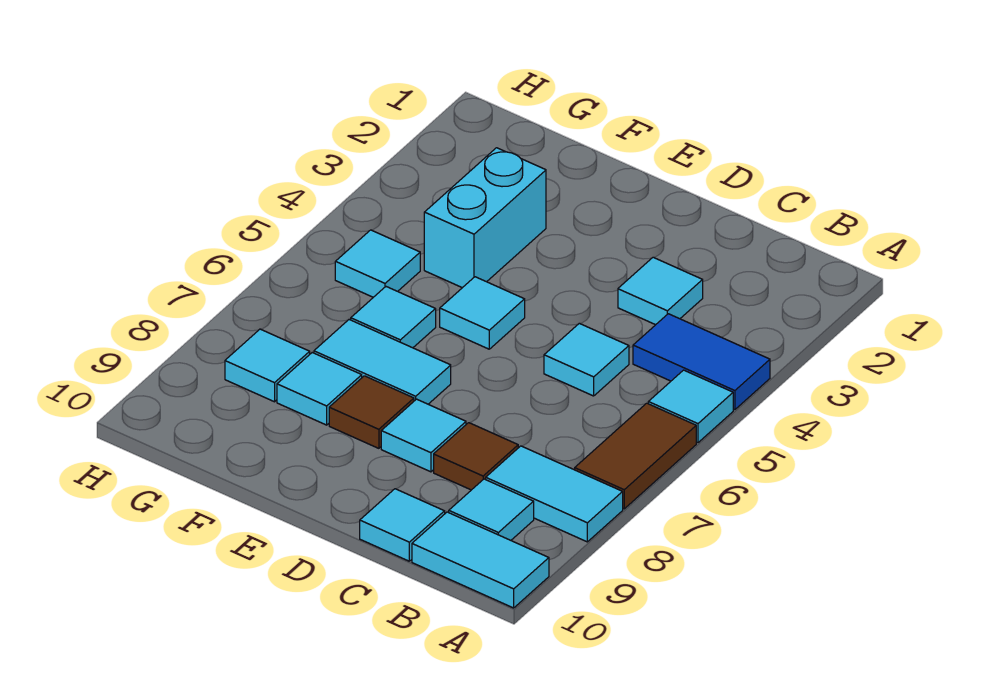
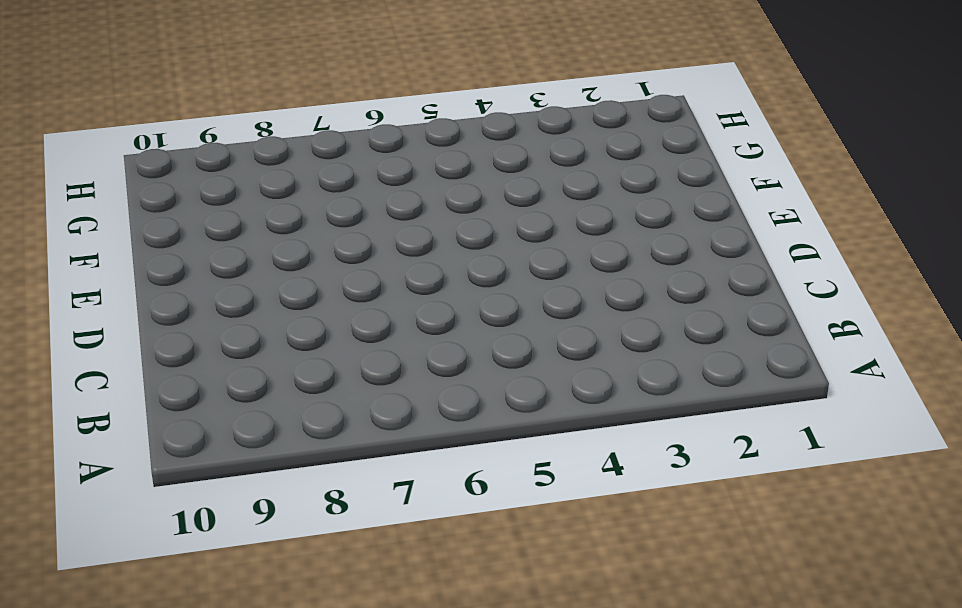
none -> blue 1x2 tile [633,314,770,410]
none -> cyan 1x1 tile [648,370,733,443]
none -> brown 1x2 tile [575,403,696,509]

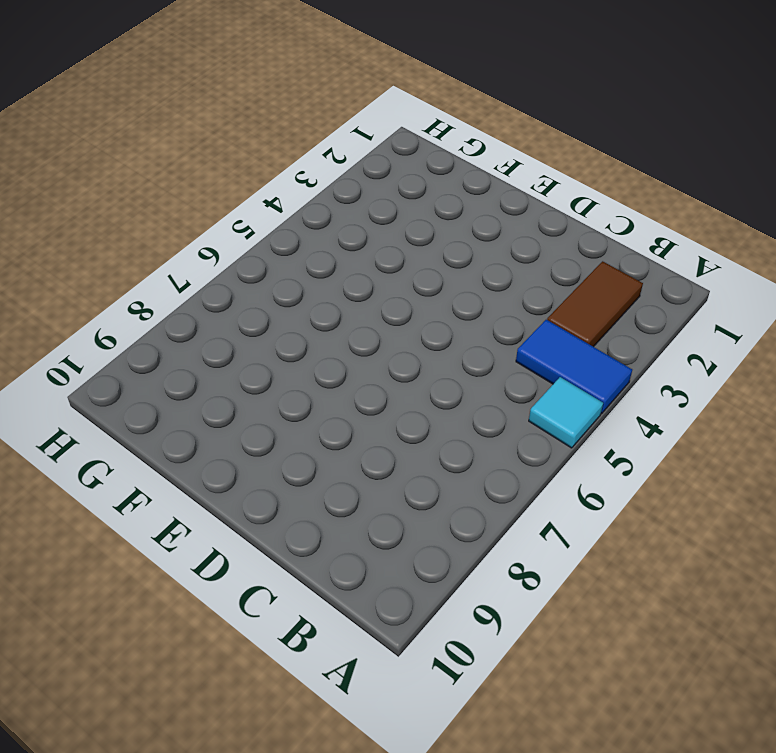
brown 1x2 tile [547,261,643,347] -> brown 1x2 tile moved to [575,403,696,509]
none -> cyan 1x2 tile [486,446,623,542]
none -> cyan 1x2 tile [412,512,549,608]
none -> cyan 1x1 tile [449,479,534,540]

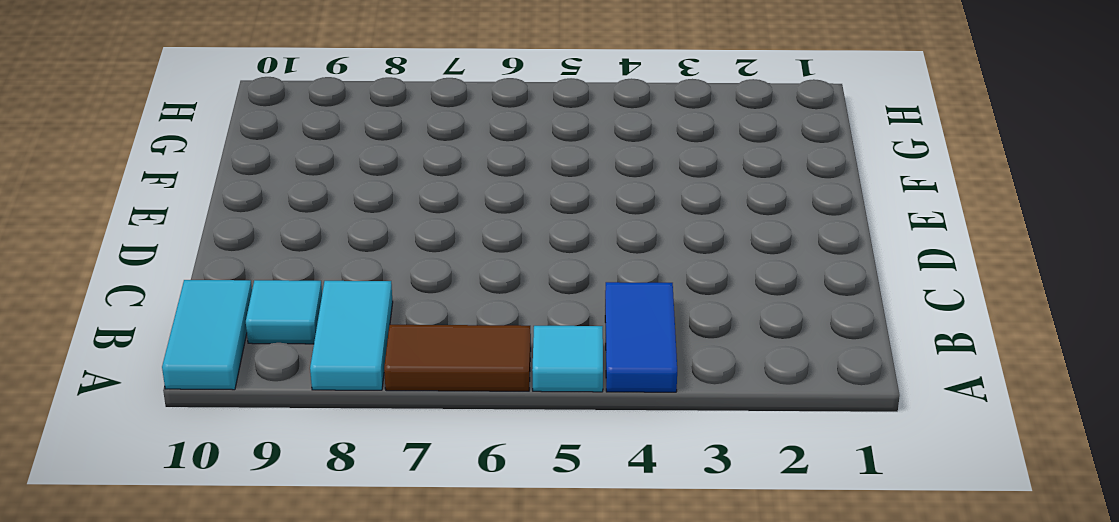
none -> cyan 1x1 tile [618,257,703,325]
none -> cyan 1x1 tile [544,323,629,396]
none -> brown 1x1 tile [434,423,518,490]

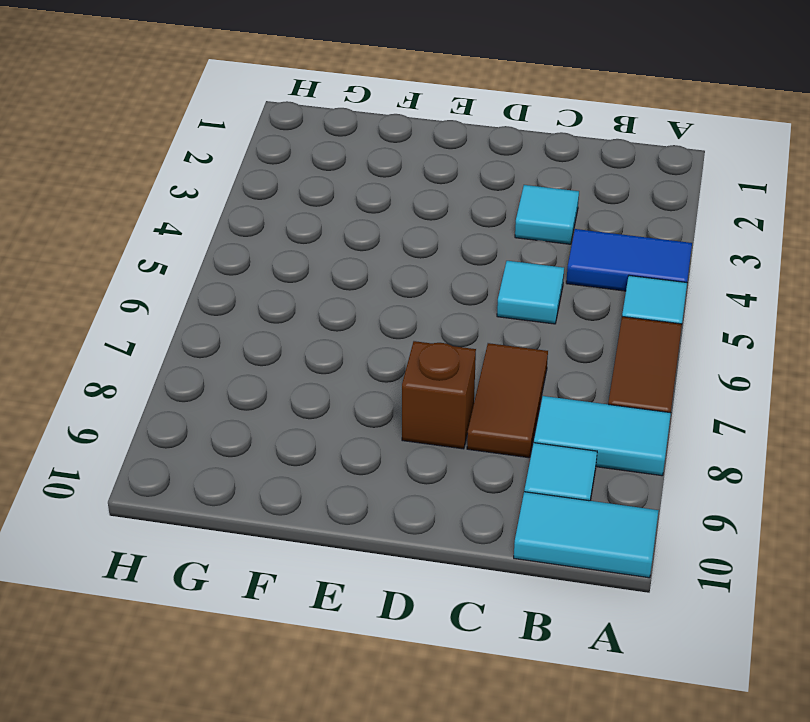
brown 1x2 tile [467,343,548,458] -> brown 1x1 tile [434,423,518,490]
brown 1x1 brick [402,341,476,449] -> cyan 1x1 tile [381,399,466,472]
none -> cyan 1x1 tile [360,489,445,561]
none -> cyan 1x1 tile [440,277,525,349]
none -> cyan 1x2 tile [314,320,451,404]

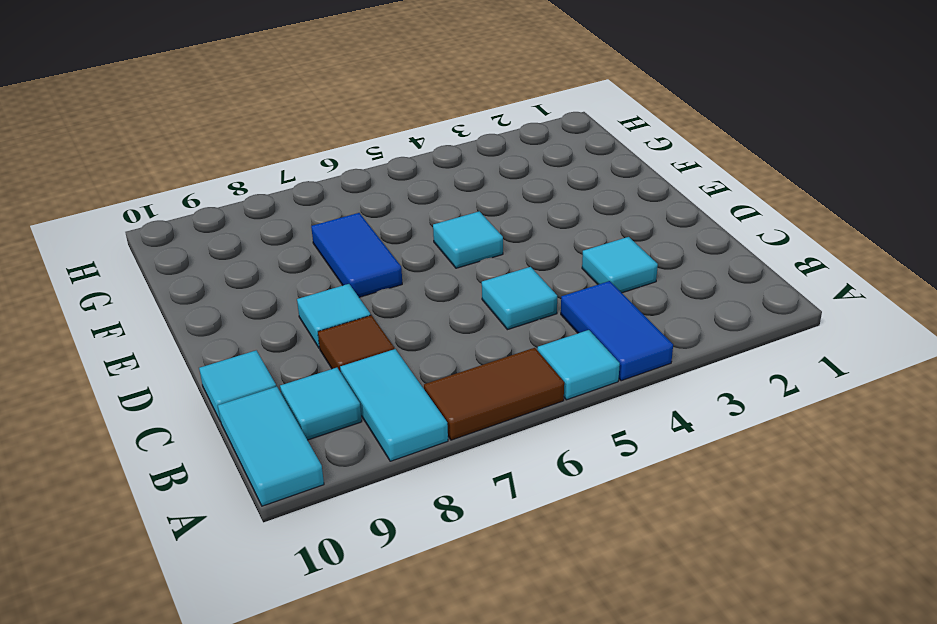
blue 1x2 tile [311,213,402,297] -> cyan 1x2 tile [314,320,451,404]
none -> brown 1x1 tile [329,376,414,448]
none -> cyan 1x2 brick [424,148,546,288]
none -> cyan 1x1 tile [351,287,436,348]

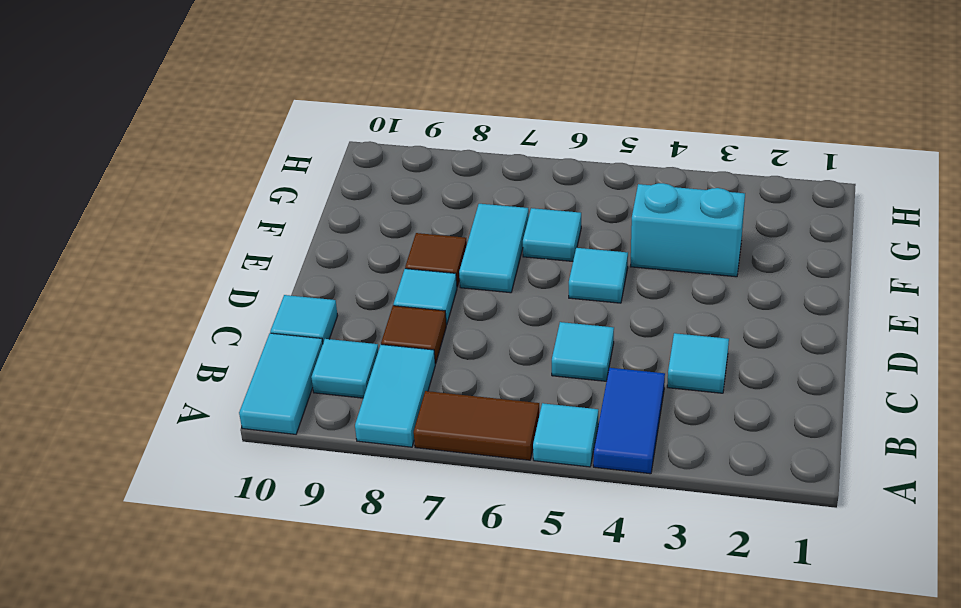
none -> cyan 1x1 tile [277,353,362,425]
none -> cyan 1x1 tile [335,230,420,297]
none -> cyan 1x1 tile [225,329,310,402]

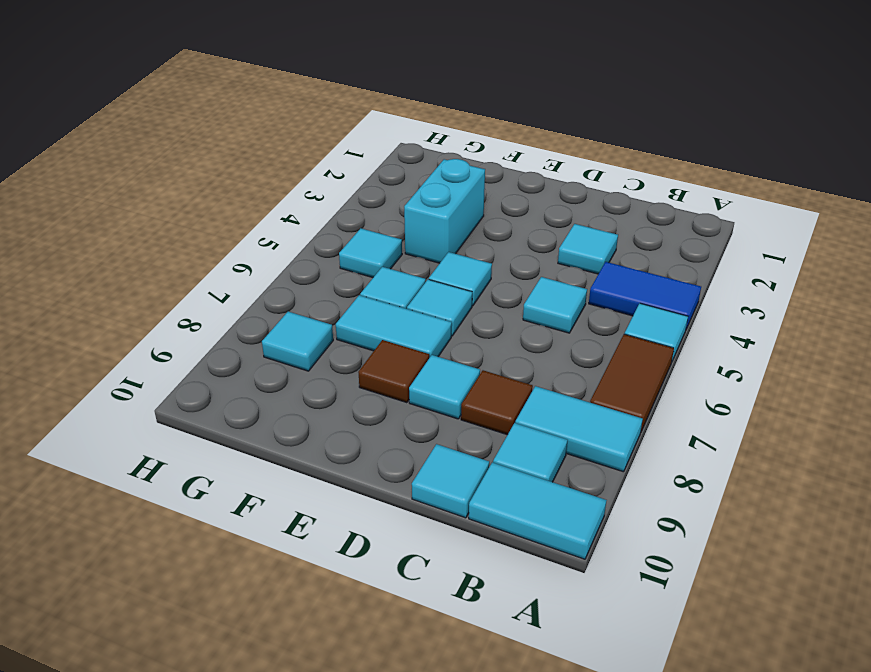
cyan 1x1 tile [407,279,472,336] -> cyan 1x1 tile moved to [277,353,362,425]

